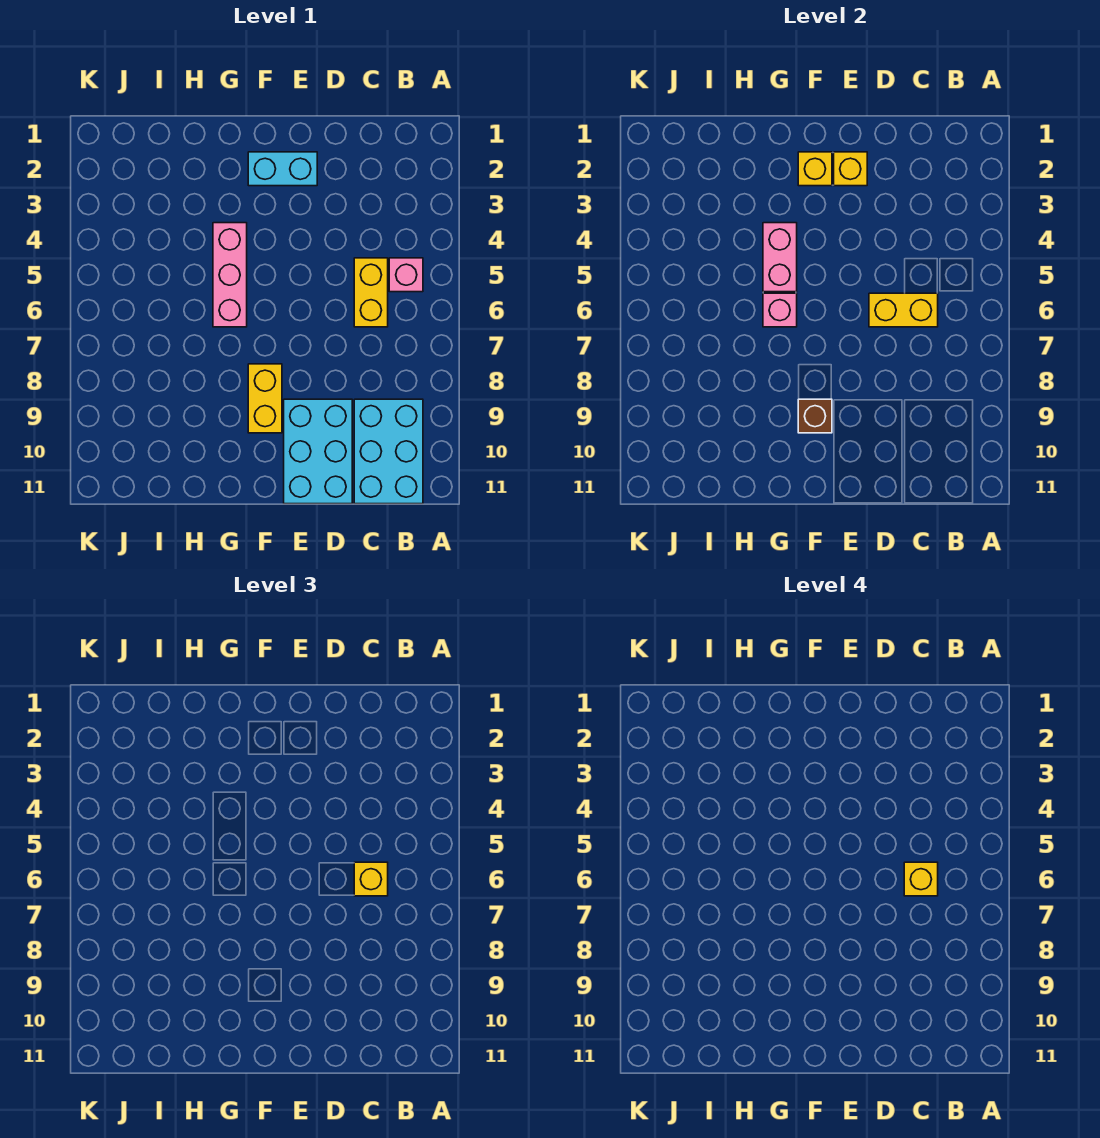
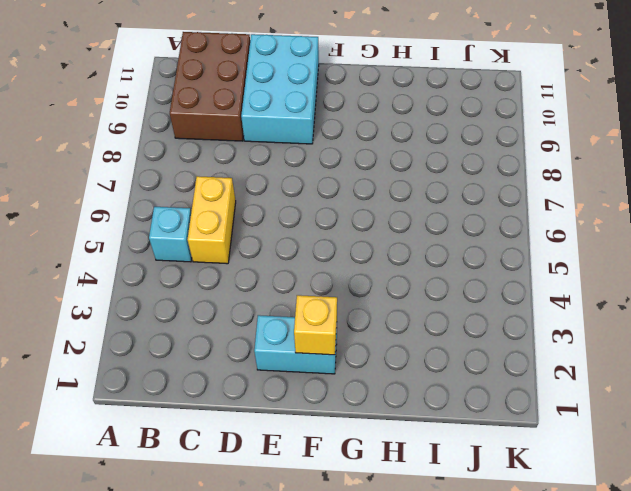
cyan 1x1 brick [149,207,192,262] -> pink 1x1 brick [389,258,423,292]
brown 2x3 brick [170,32,250,141] -> cyan 2x3 brick [354,399,423,504]
none -> yellow 1x2 brick [248,364,282,433]
none -> pink 1x3 brick [213,223,247,327]
none -> yellow 1x2 brick [869,293,938,327]

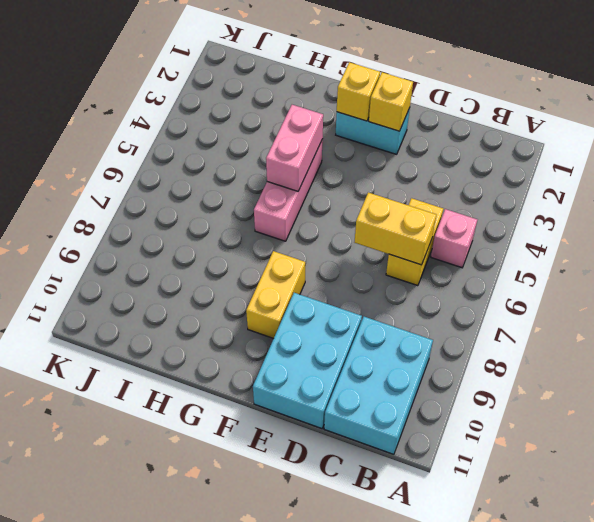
none -> brown 1x1 brick [798,399,832,433]
none -> pink 1x1 brick [763,293,797,327]
none -> yellow 1x1 brick [354,862,388,896]

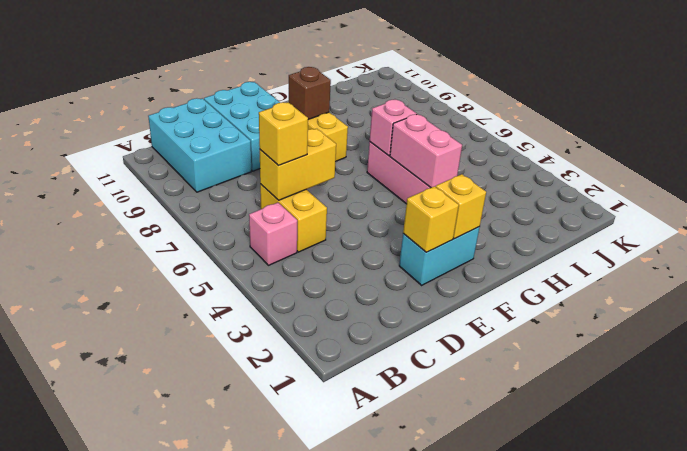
none -> yellow 1x1 brick [904,862,938,896]

